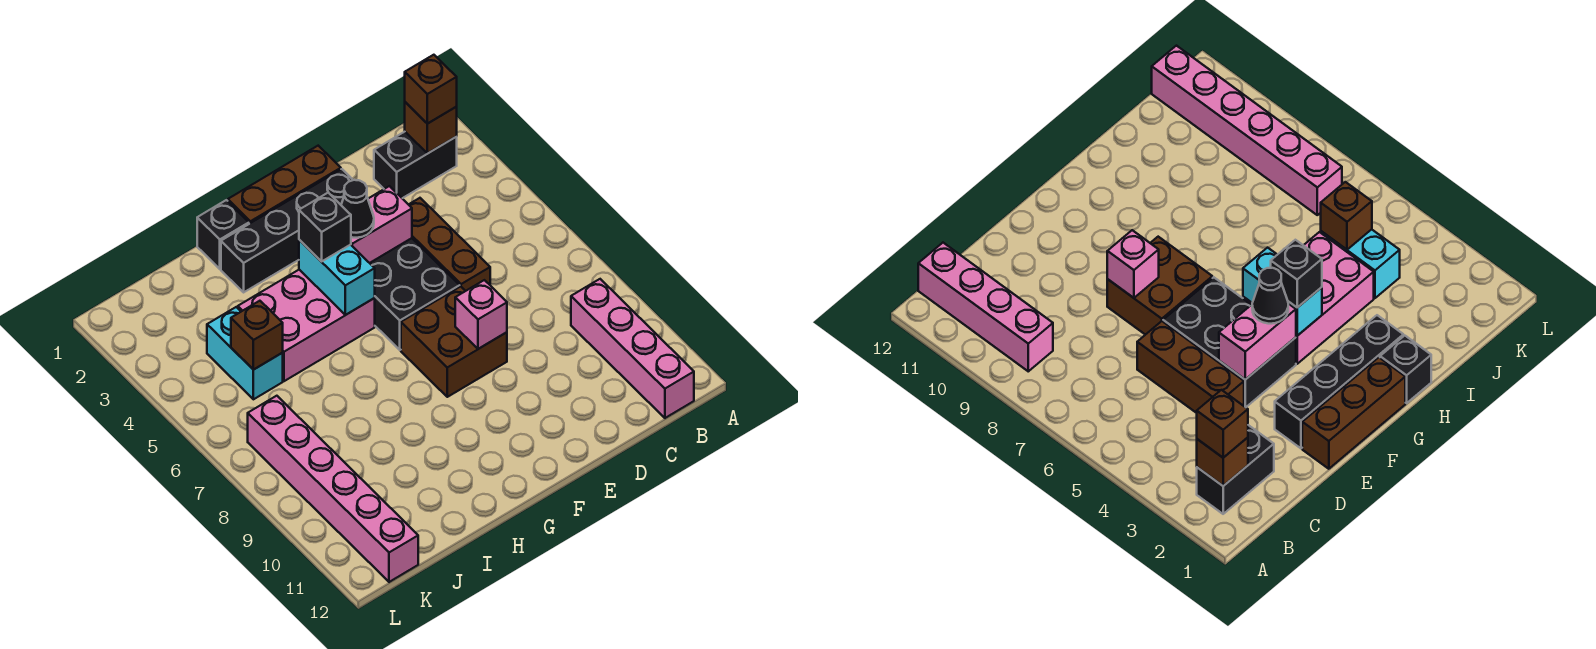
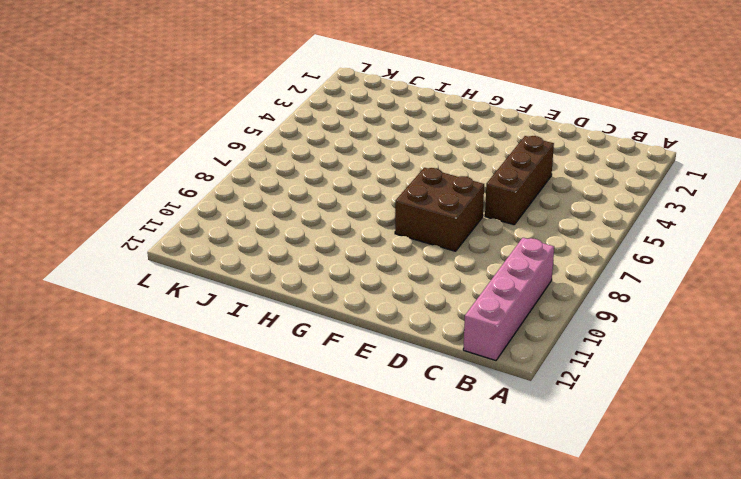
none -> black 1x2 brick [374,132,457,198]
none -> brown 1x3 brick [228,146,341,224]
none -> black 1x4 brick [221,169,353,292]

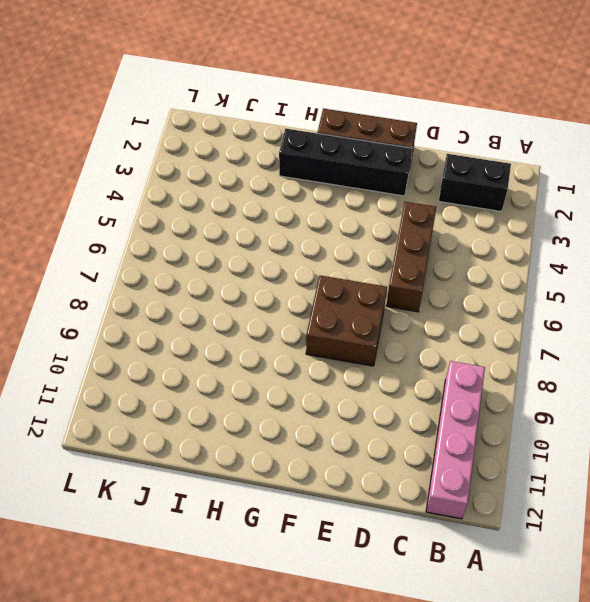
none -> black 2x3 brick [370,238,460,350]
none -> pink 2x3 brick [238,270,375,381]
none -> black 1x1 brick [197,200,249,269]

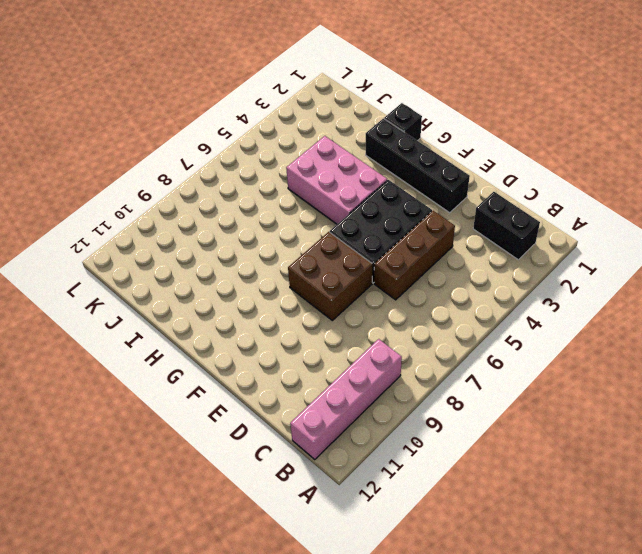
none -> brown 1x3 brick [228,146,341,224]
none -> cyan 1x2 brick [207,307,283,399]
none -> pink 1x6 brick [248,396,418,582]

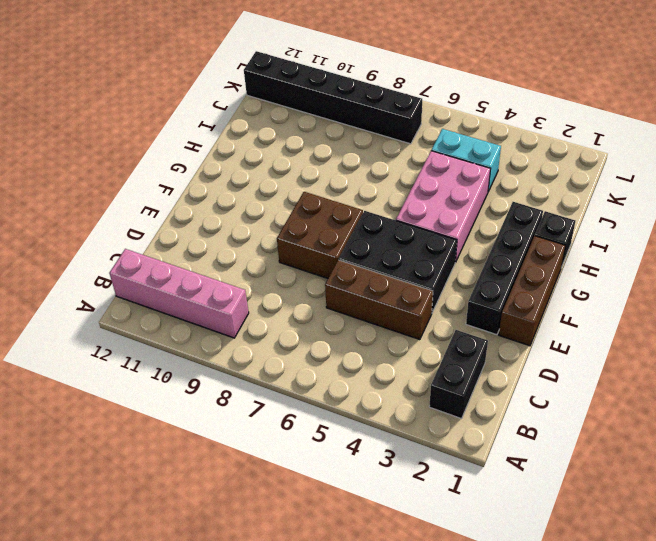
black 1x6 brick [244,51,422,144] -> pink 1x6 brick [248,396,418,582]
none -> brown 1x1 brick [405,102,457,153]
none -> pink 1x2 brick [351,186,412,263]
none -> pink 1x1 brick [455,280,507,349]

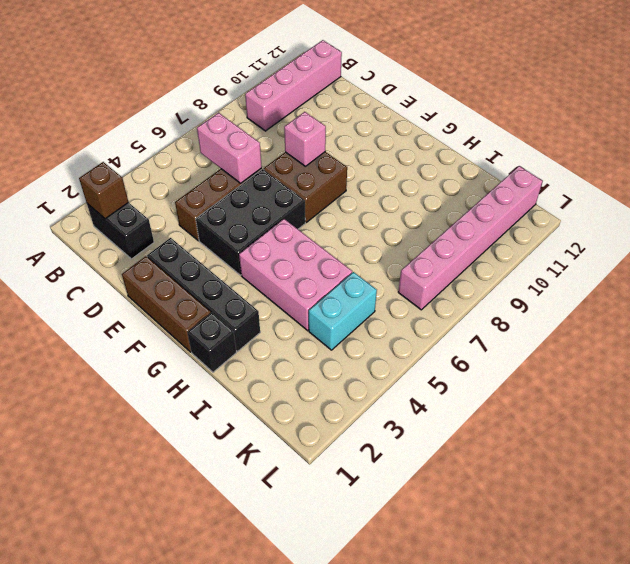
pink 1x2 brick [197,113,262,183] -> pink 1x2 brick moved to [351,186,412,263]
none -> cyan 1x2 brick [299,240,375,315]
none -> brown 1x1 brick [231,301,283,370]
none -> brown 1x1 brick [405,55,457,124]

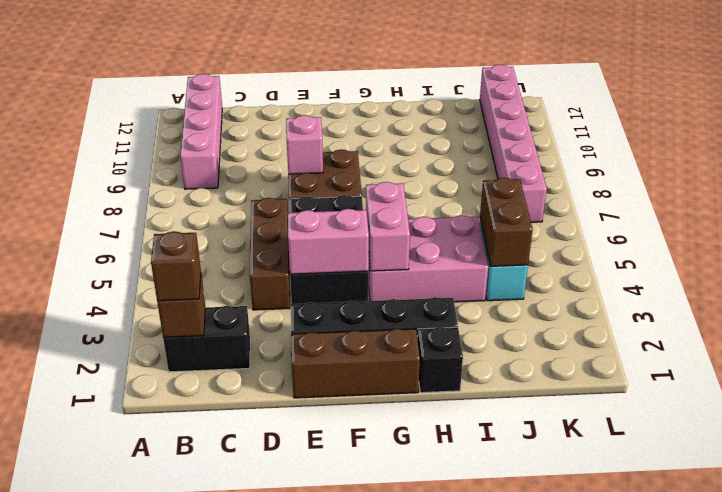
pink 1x2 brick [366,182,410,271] -> cyan 1x2 brick [299,240,375,315]
brown 1x2 brick [480,178,533,266] -> brown 1x1 brick [231,301,283,370]
none -> black 1x1 cone [341,180,374,238]
none -> black 1x1 brick [299,193,351,262]

